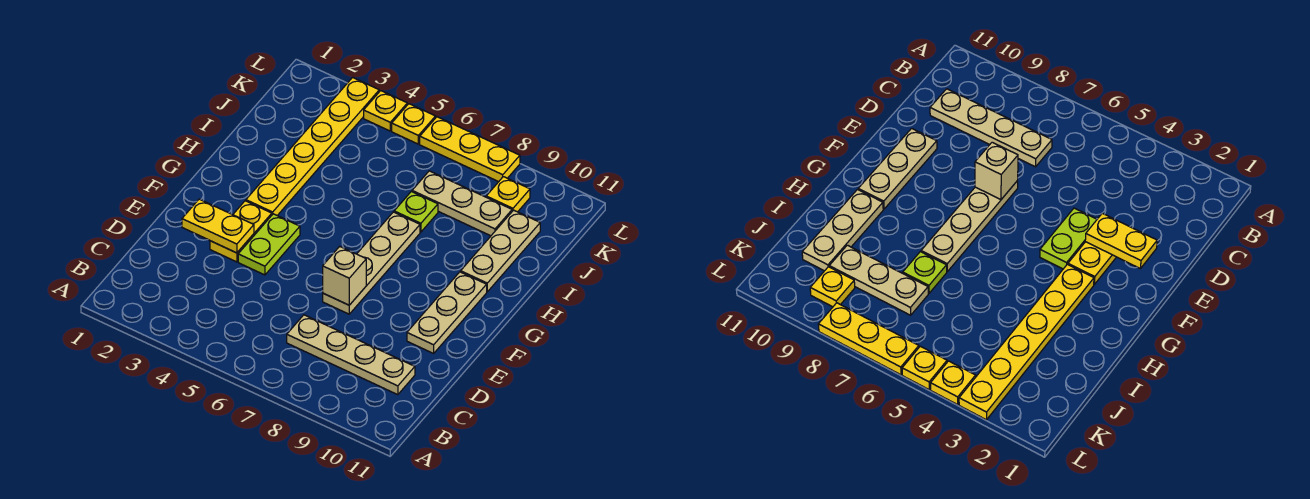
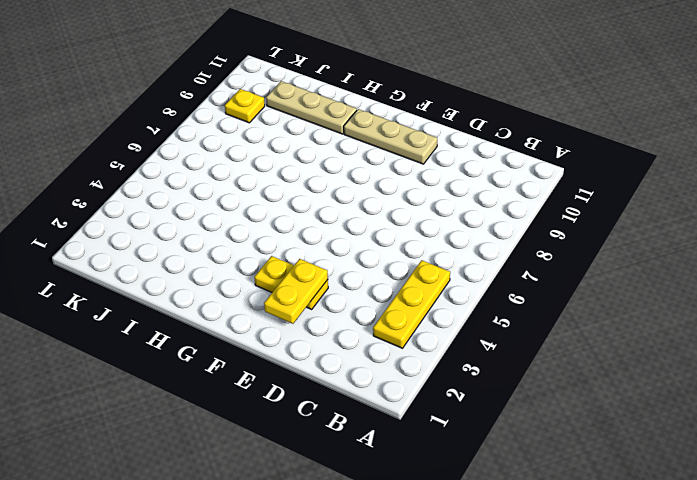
yellow 1x3 plate [373,260,450,348] -> yellow 1x3 plate moved to [420,117,520,182]
none -> tan 1x4 plate [287,315,415,395]
none -> lime 1x2 plate [238,214,300,275]
none -> tan 1x4 plate [323,212,420,314]

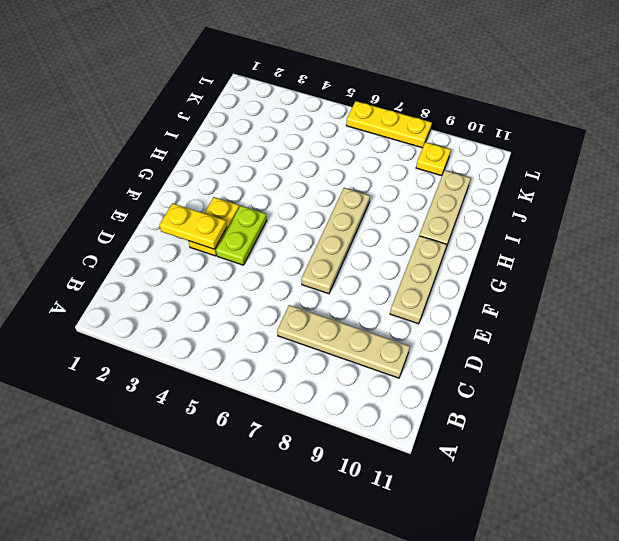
none -> yellow 1x6 plate [246,77,379,215]
none -> lime 1x1 plate [394,191,438,232]
none -> tan 1x3 plate [412,171,512,236]

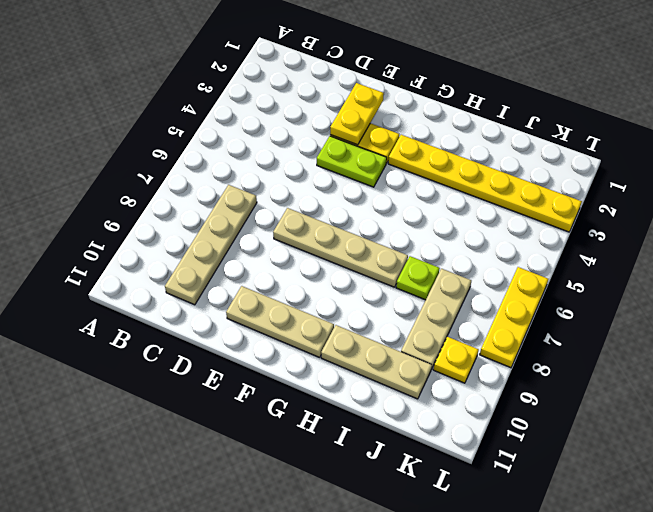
none -> yellow 1x1 plate [364,91,407,131]
none -> yellow 1x1 plate [392,104,436,144]
none -> tan 1x1 brick [323,246,366,305]

